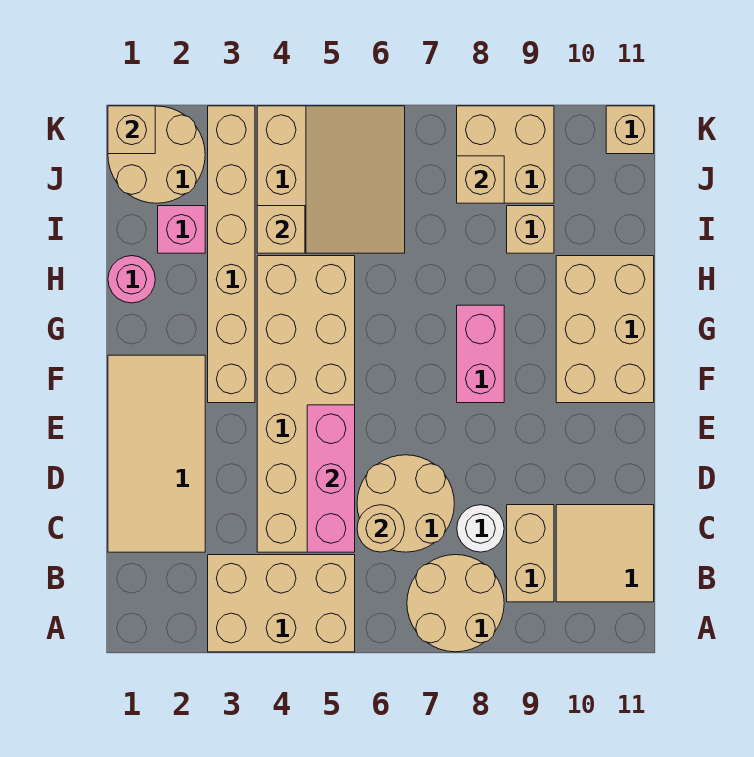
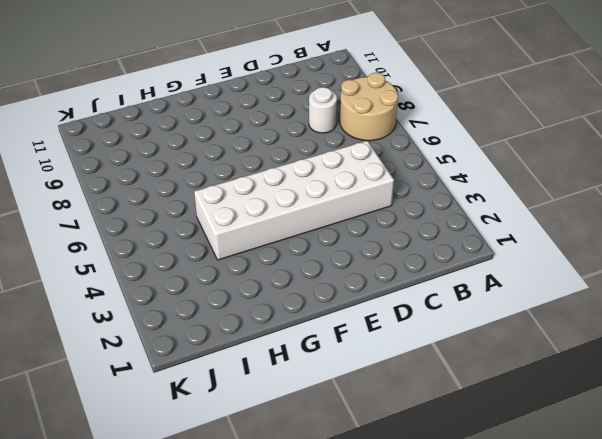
white 2x6 brick [194,141,394,260] -> tan 2x6 brick [257,256,355,552]
none -> tan 2x3 brick [208,555,355,652]
none -> tan 1x2 brick [507,505,554,602]
none -> tan 2x2 tile [556,505,654,602]

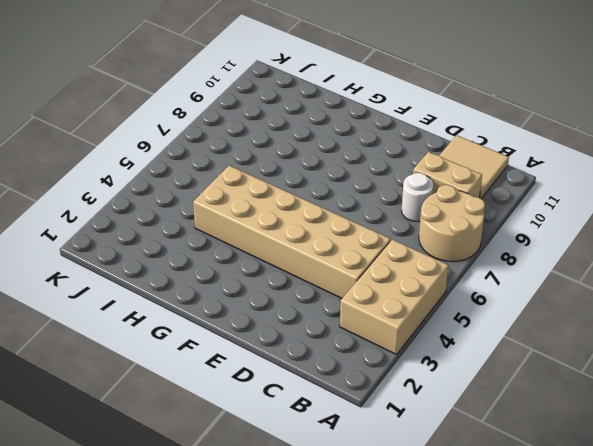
none -> tan 2x4 tile [108,355,205,552]
none -> tan 2x2 round brick [357,455,454,552]
none -> tan 1x6 brick [208,106,255,403]

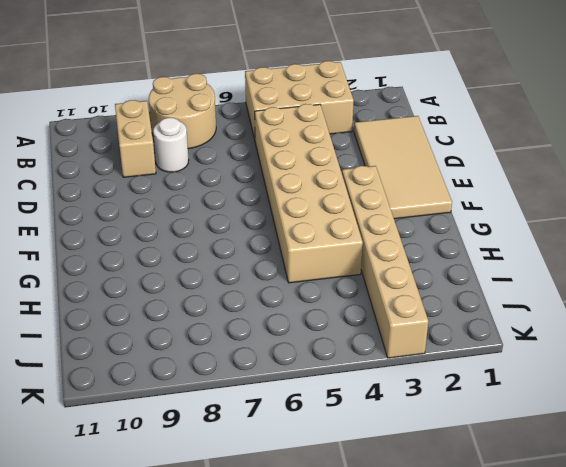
none -> tan 2x2 tile [556,505,654,602]
none -> tan 2x2 round brick [357,455,454,552]
none -> pink 1x2 brick [457,305,504,403]

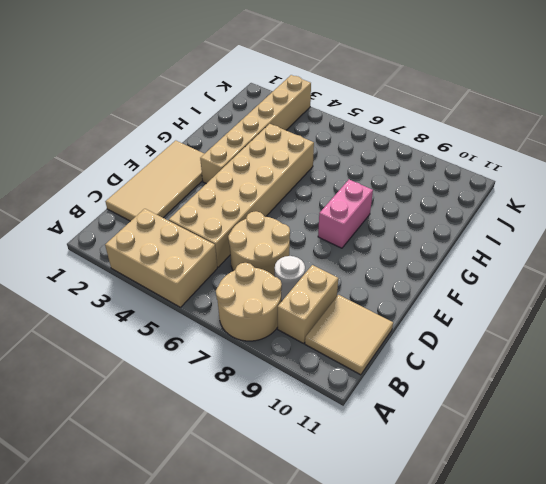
none -> tan 2x3 brick [556,256,654,403]
none -> pink 1x1 round brick [108,256,155,303]
none -> pink 1x1 brick [158,206,205,253]

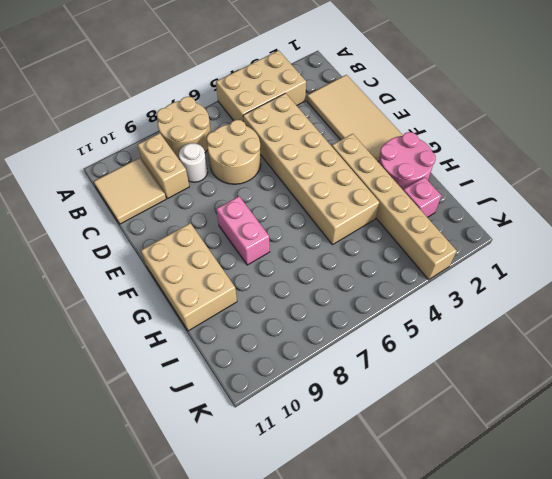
pink 2x2 round brick [379,132,436,190] -> pink 1x1 round brick [108,256,155,303]
none -> tan 3x3 slope [257,106,405,253]
none -> tan 1x1 brick [507,206,554,253]
none -> tan 2x2 round brick [108,106,205,203]

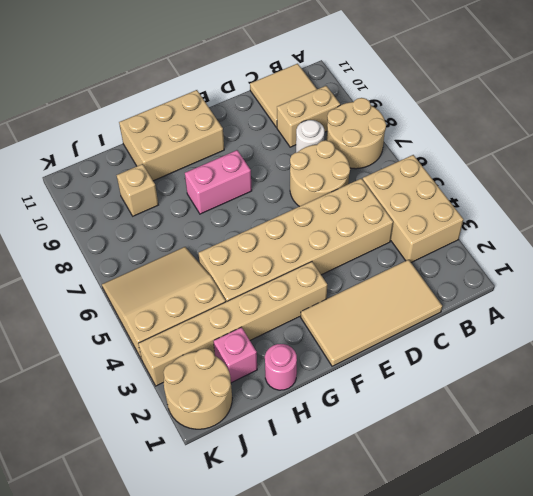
none -> tan 2x2 brick [457,106,554,203]
none -> tan 1x1 brick [606,106,654,154]
none -> pink 1x3 brick [307,405,355,552]

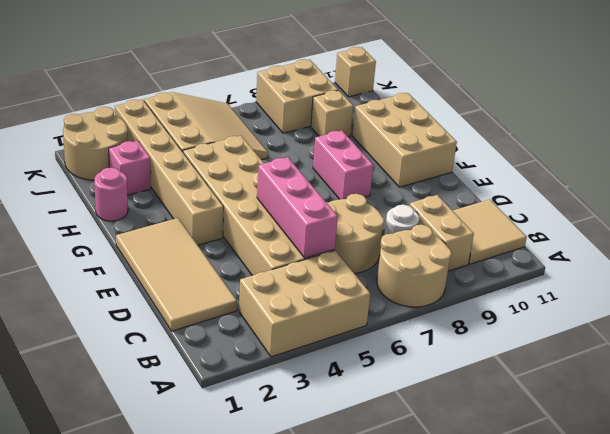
none -> tan 1x1 round brick [357,505,405,552]
none -> tan 1x1 brick [257,206,305,253]
none -> tan 1x1 brick [457,156,504,203]

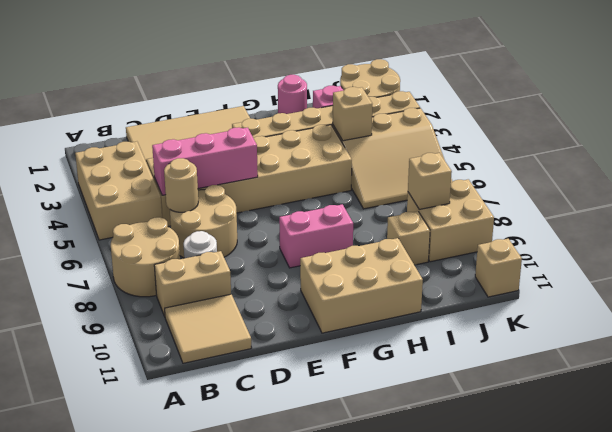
none -> tan 1x1 brick [108,106,155,154]

